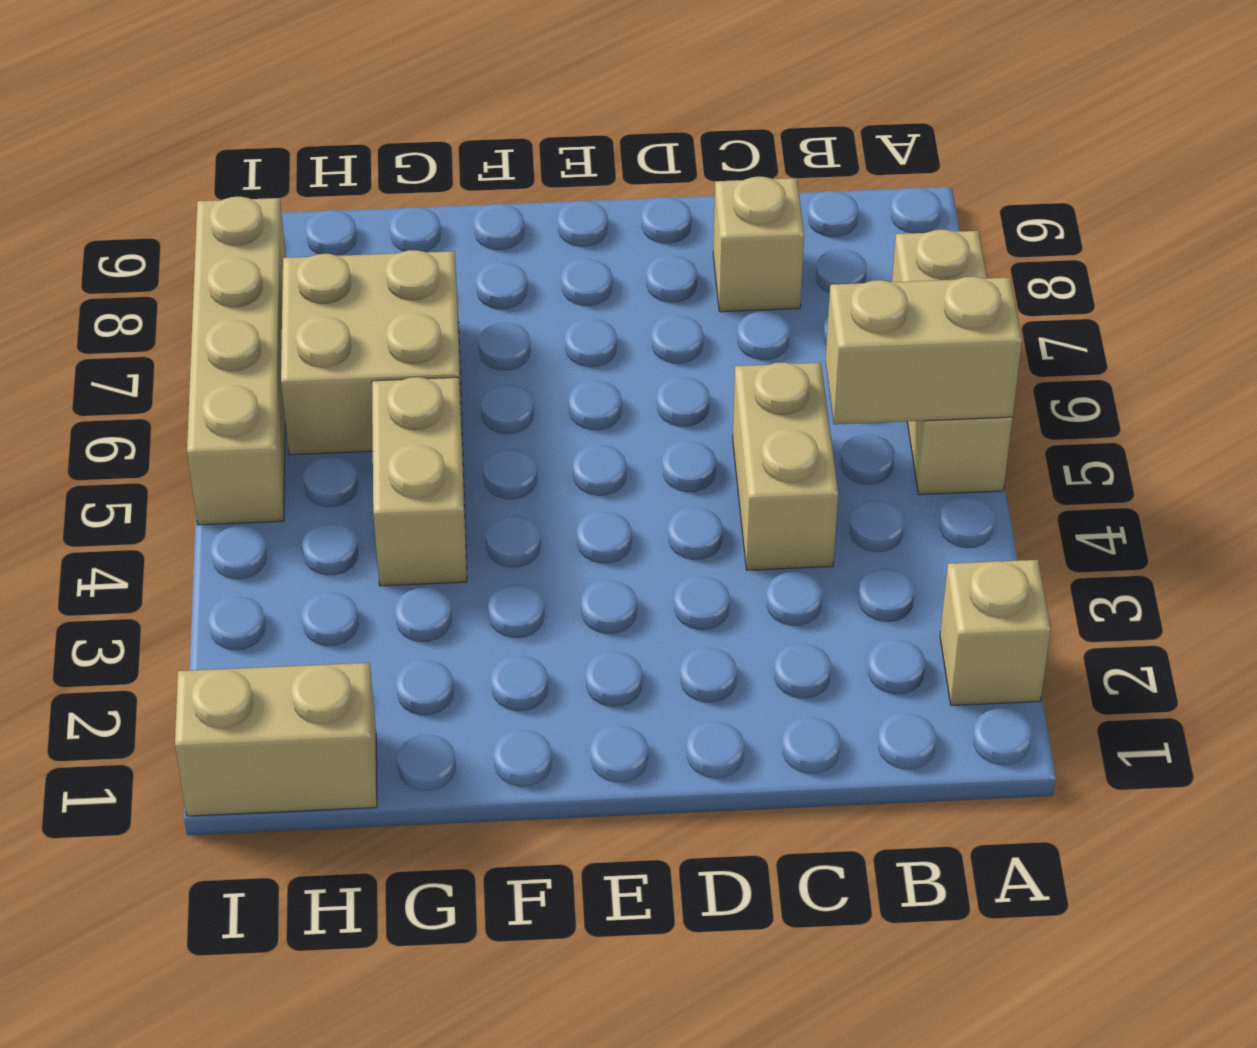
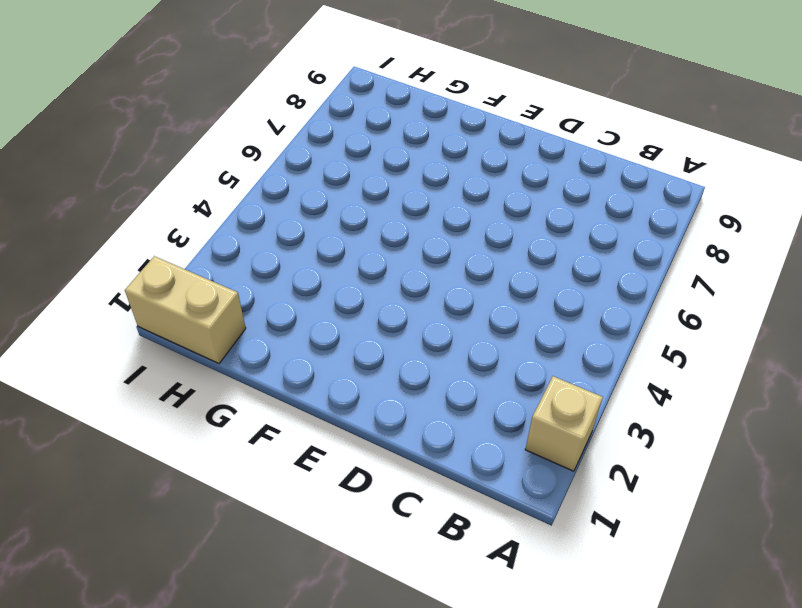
none -> tan 1x3 brick [892,230,1012,495]
none -> tan 1x2 brick [733,362,838,570]

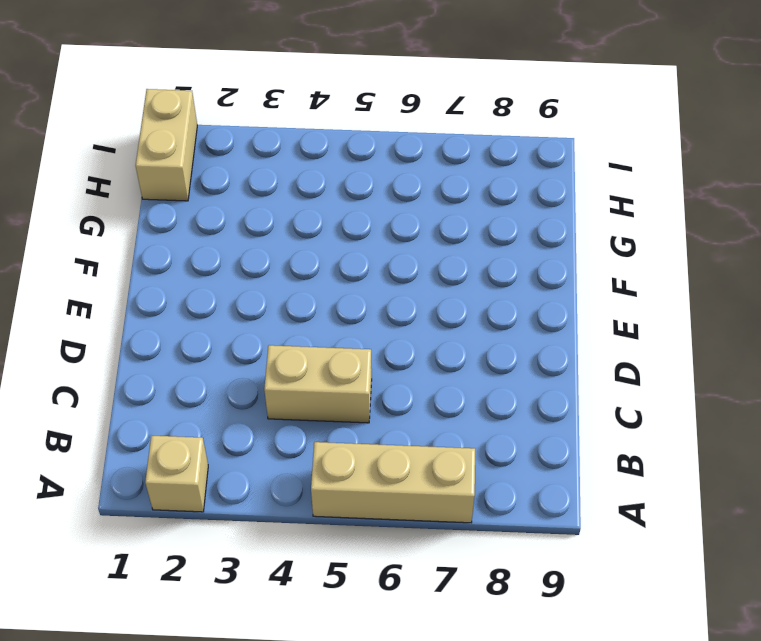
none -> tan 1x1 brick [713,177,804,312]
none -> tan 1x2 brick [372,377,467,586]

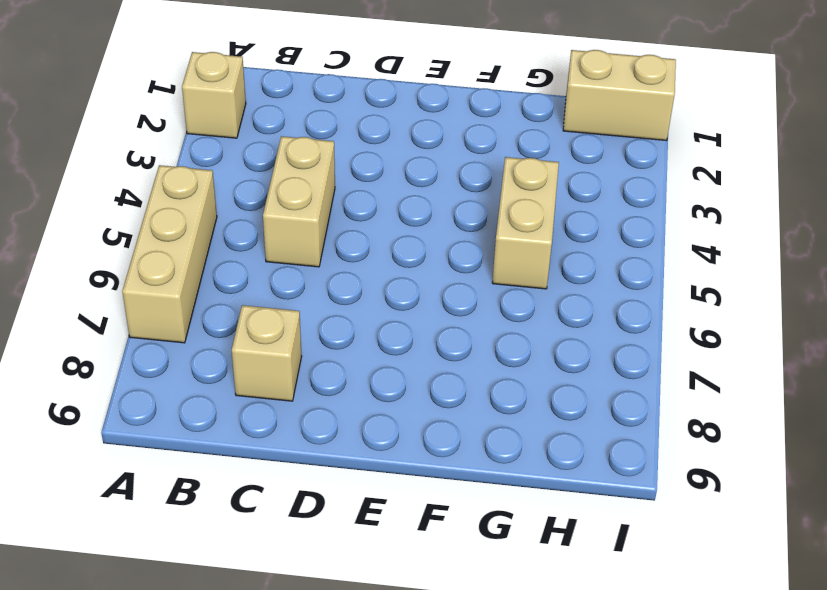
none -> tan 2x2 brick [281,250,463,455]
none -> tan 1x4 brick [187,197,286,525]

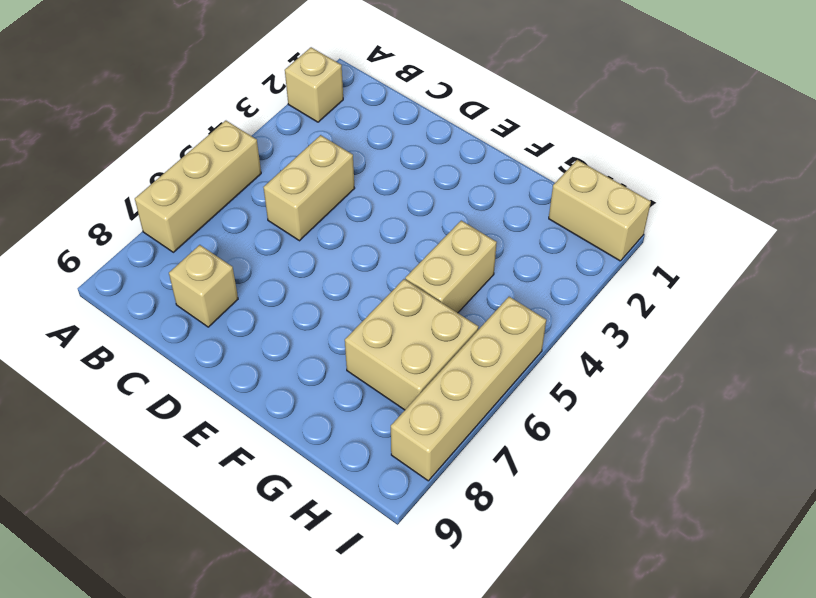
none -> tan 1x2 brick [825,277,1022,424]

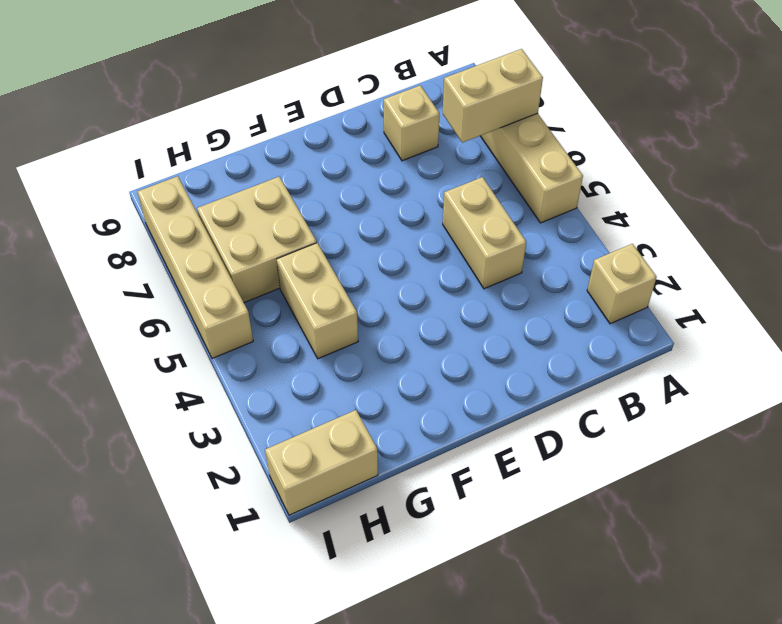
tan 1x2 brick [443,49,543,143] -> tan 1x2 brick moved to [825,277,1022,424]

